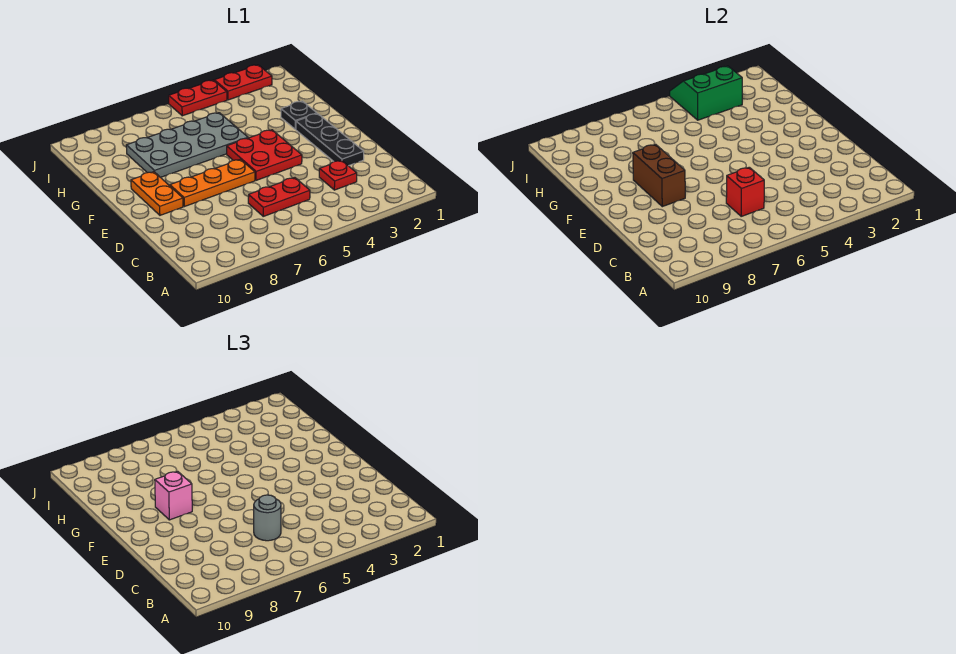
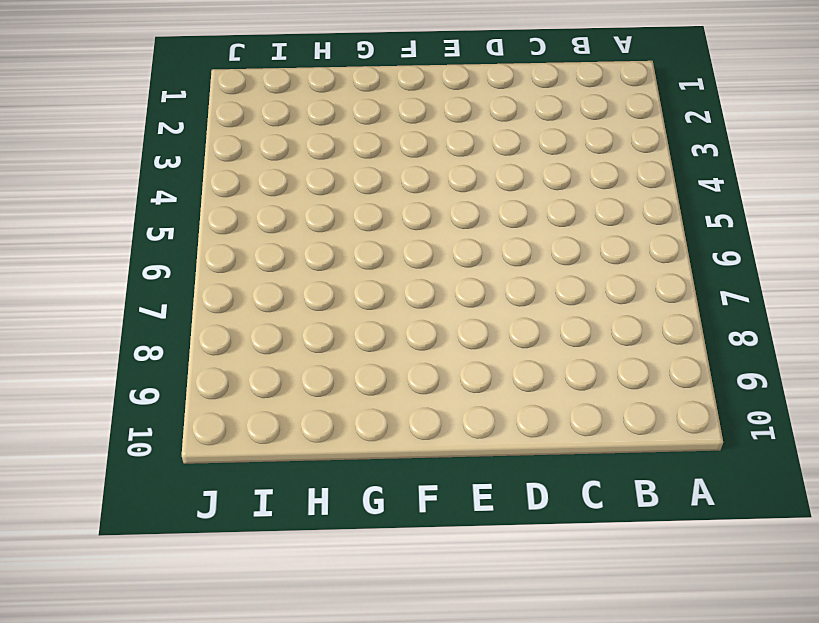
none -> red 1x1 plate [319,160,357,190]
none -> red 1x2 plate [248,178,310,216]
none -> black 1x3 plate [296,114,364,166]

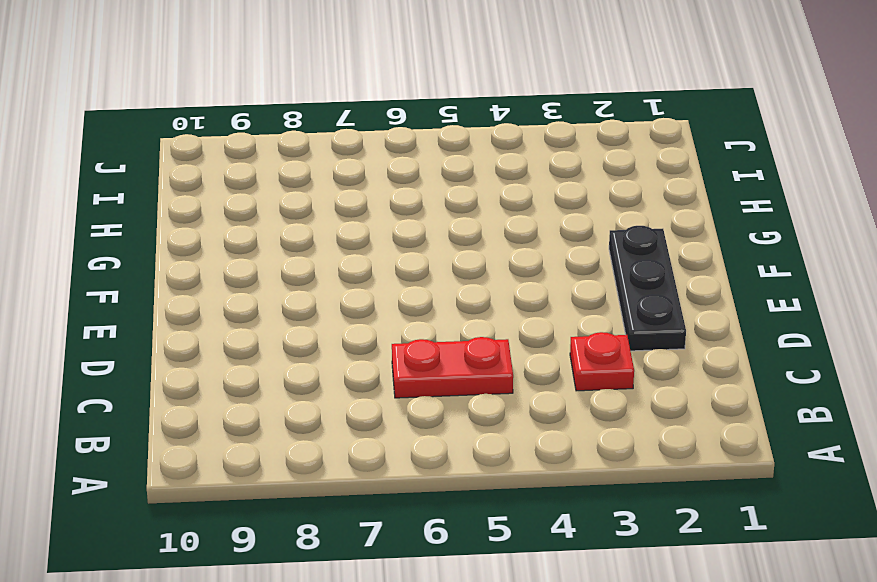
none -> red 2x2 plate [227,130,302,180]
none -> orange 1x3 plate [170,159,255,207]
none -> orange 1x2 plate [131,172,183,215]

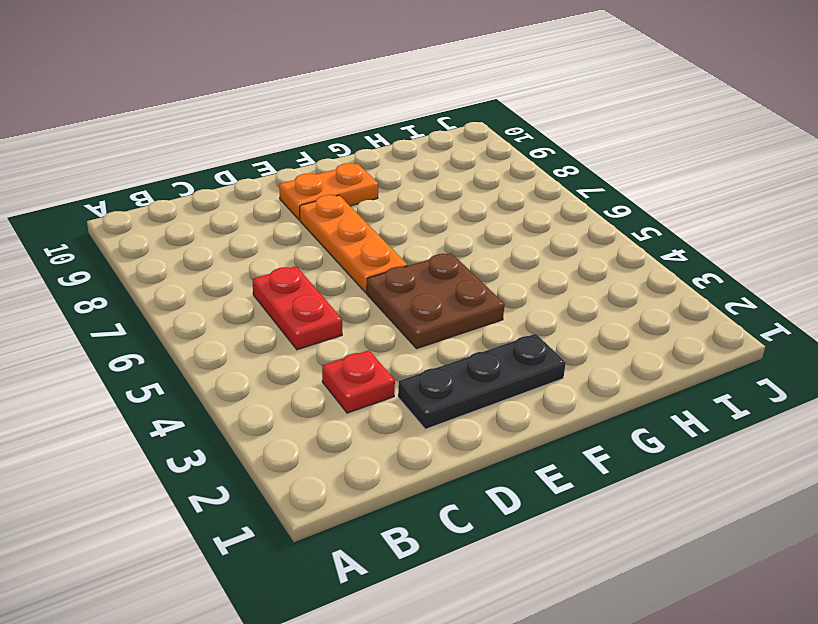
brown 2x2 plate [367,253,505,348] -> red 2x2 plate [227,130,302,180]
none -> black 1x1 plate [281,101,317,129]
none -> grey 2x4 plate [126,113,248,177]
none -> red 1x2 plate [214,65,272,100]

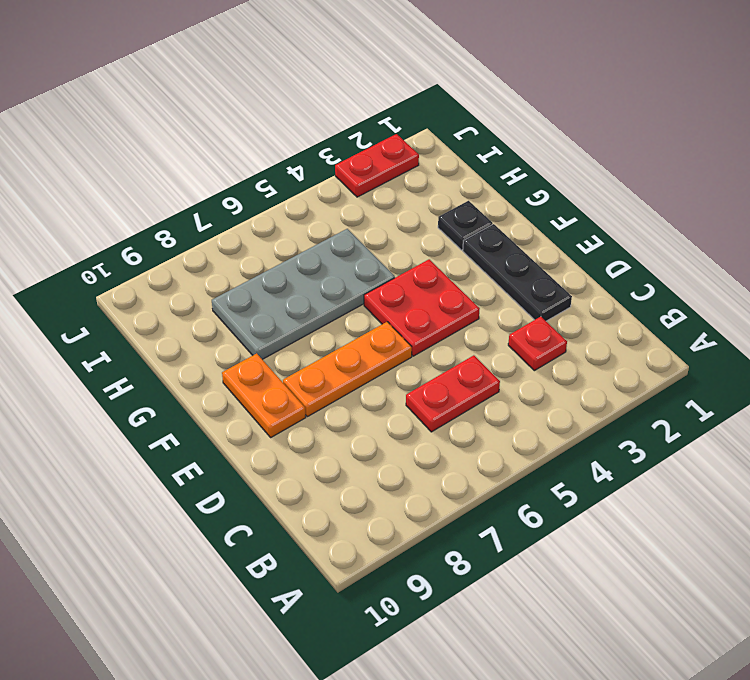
none -> red 1x2 plate [169,80,227,116]
none -> red 1x1 brick [726,167,764,216]
none -> brown 1x2 brick [633,144,685,207]

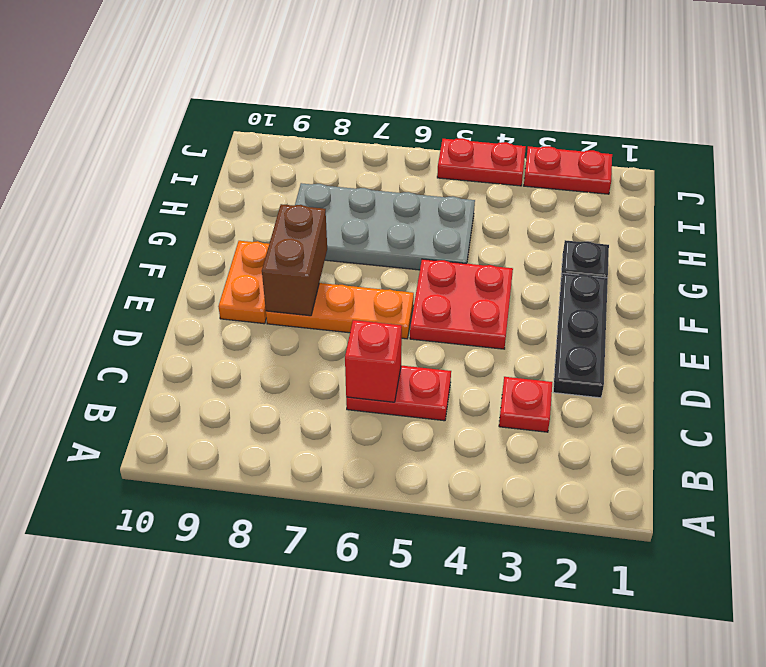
none -> green 2x2 slope [670,66,742,120]
none -> grey 1x1 round brick [254,495,281,541]
none -> pink 1x1 brick [155,471,192,520]

